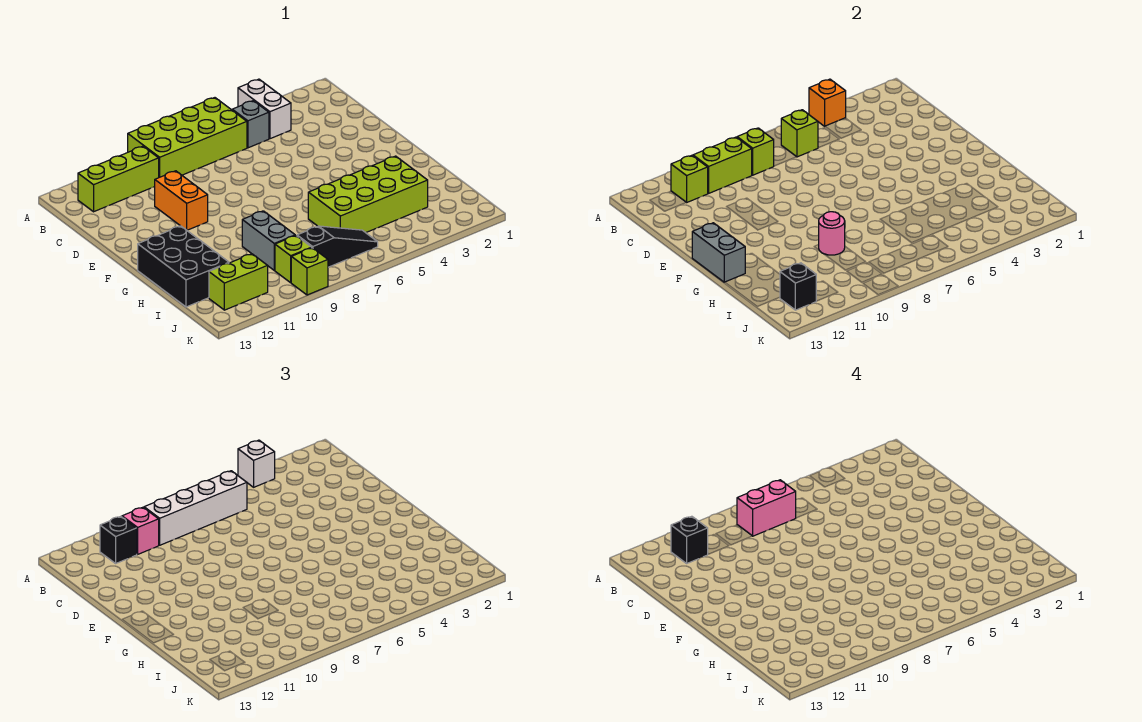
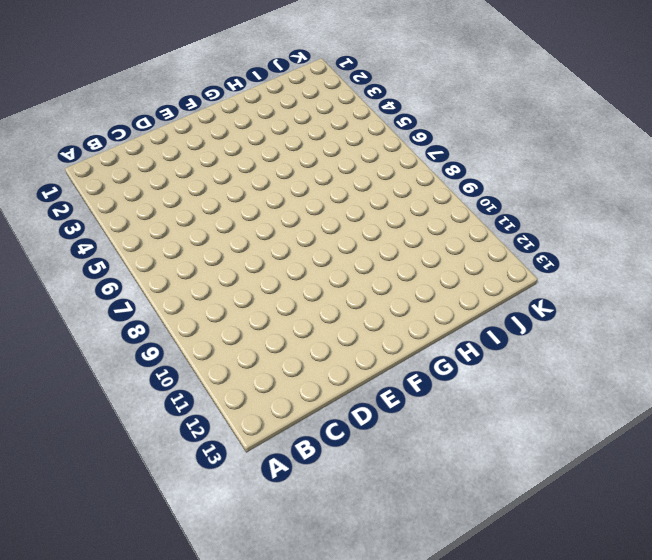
none -> white 1x2 brick [238,79,291,139]
none -> lime 2x4 brick [128,98,247,177]
none -> grey 1x1 brick [232,101,269,148]

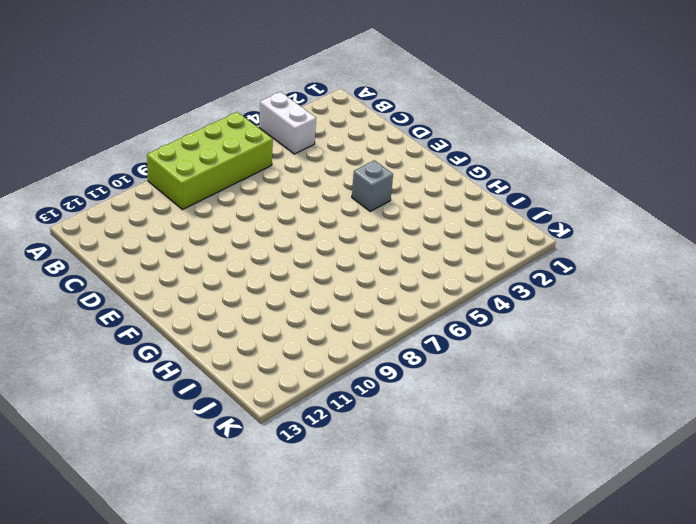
grey 1x1 brick [352,160,393,211] -> grey 1x1 brick moved to [232,101,269,148]
none -> lime 1x3 brick [78,146,159,212]
none -> orange 1x2 brick [155,171,208,230]
none -> black 2x3 brick [138,226,229,307]

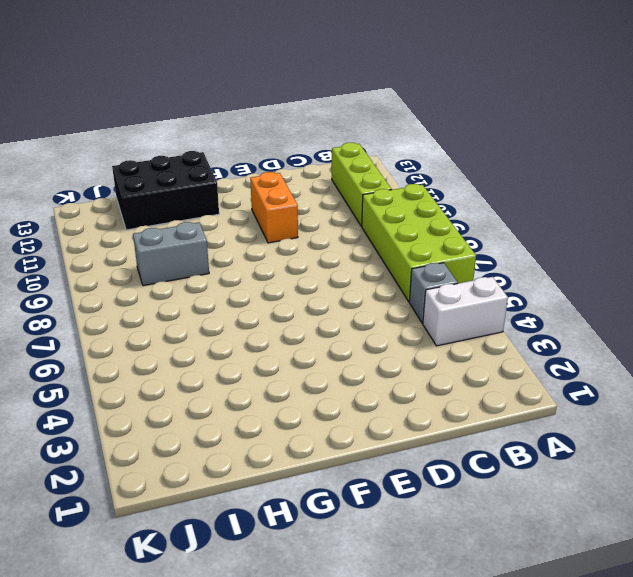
orange 1x2 brick [250,172,298,243] -> orange 1x2 brick turned to [155,171,208,230]
none -> lime 2x4 brick [308,156,428,233]
none -> black 1x3 slope [297,226,378,267]
none -> lime 1x1 brick [275,236,312,283]

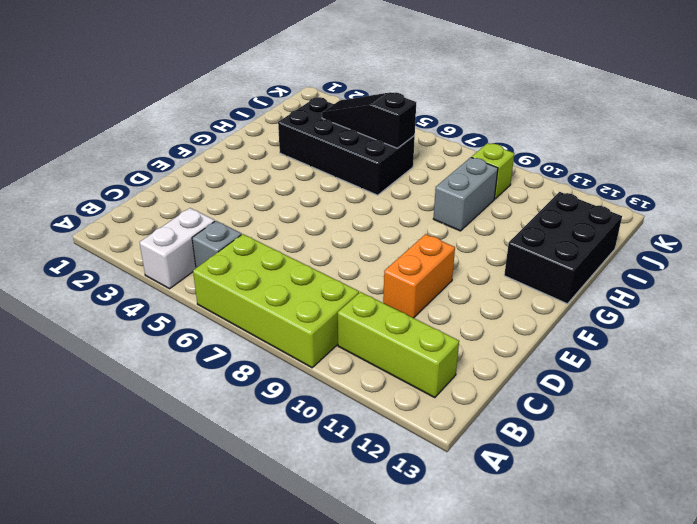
black 2x4 brick [278,97,415,195] -> lime 2x4 brick [308,156,428,233]
black 1x3 slope [322,92,416,148] -> black 1x3 slope moved to [297,226,378,267]
none -> lime 1x2 brick [209,254,268,310]
none -> lime 1x1 brick [291,248,328,295]
none -> orange 1x1 brick [809,79,846,126]

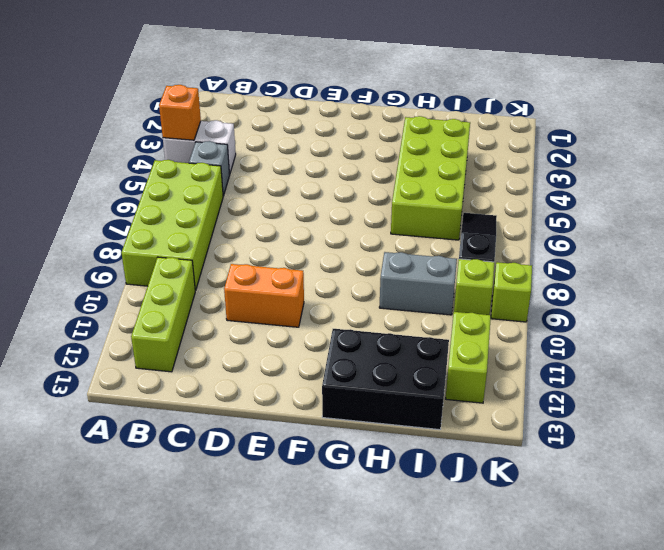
none -> lime 1x1 brick [781,110,818,157]
none -> lime 1x1 brick [737,128,774,175]
none -> lime 1x2 brick [693,137,752,193]

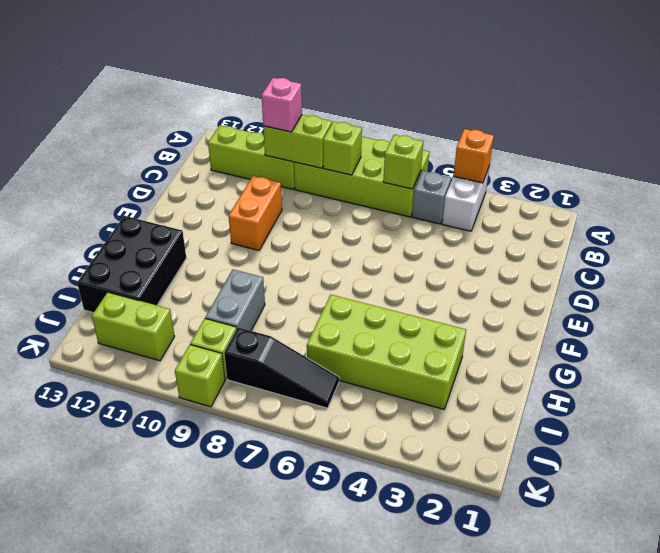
none -> lime 1x1 brick [671,155,708,203]
none -> grey 1x2 brick [692,223,745,282]
none -> pink 1x1 round brick [819,212,845,255]

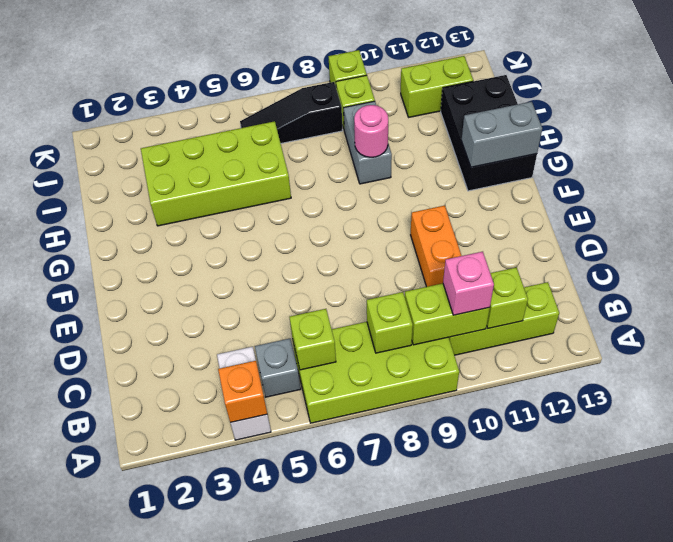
grey 1x2 brick [462,102,542,167] -> grey 1x2 brick turned to [692,223,745,282]
none -> black 1x1 brick [780,263,816,310]
none -> white 1x1 brick [238,440,275,487]
none -> white 1x4 brick [144,471,247,545]

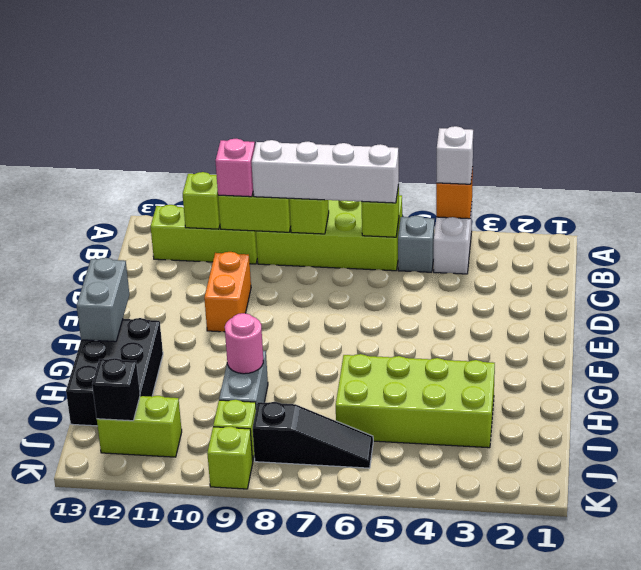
none -> black 1x1 brick [100,516,137,563]
none -> pink 1x2 brick [737,480,796,536]
none -> black 1x1 brick [671,516,708,563]

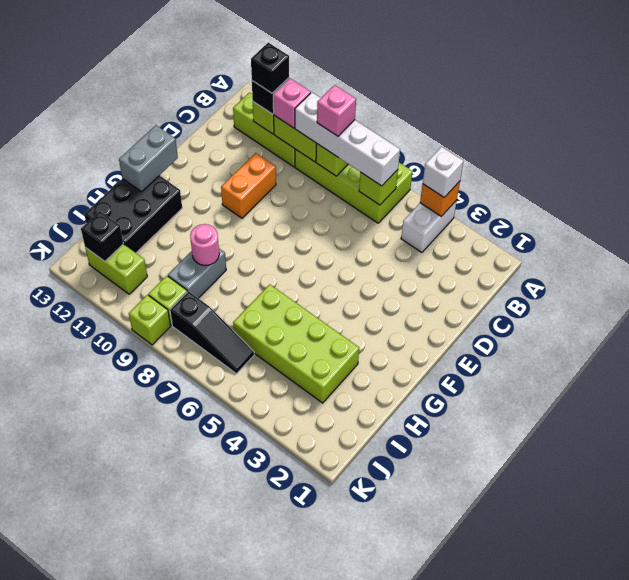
pink 1x1 brick [317,85,356,136] -> pink 1x2 brick [737,480,796,536]
none -> grey 1x1 brick [232,101,269,148]

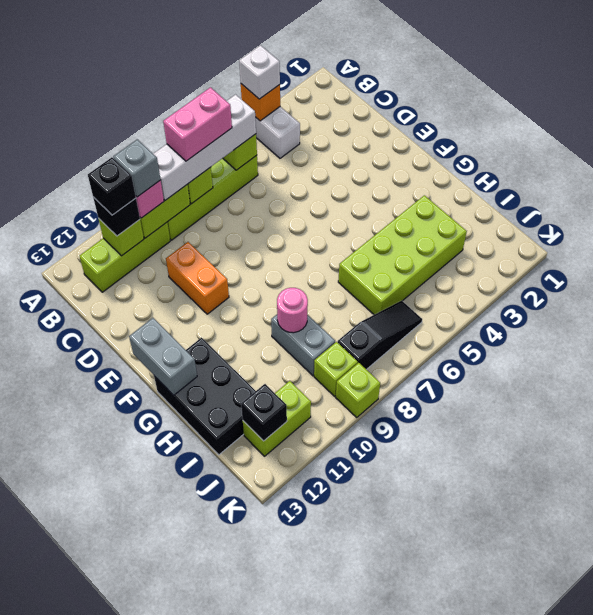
grey 1x1 brick [113,139,161,197] -> grey 1x1 brick moved to [232,101,269,148]

